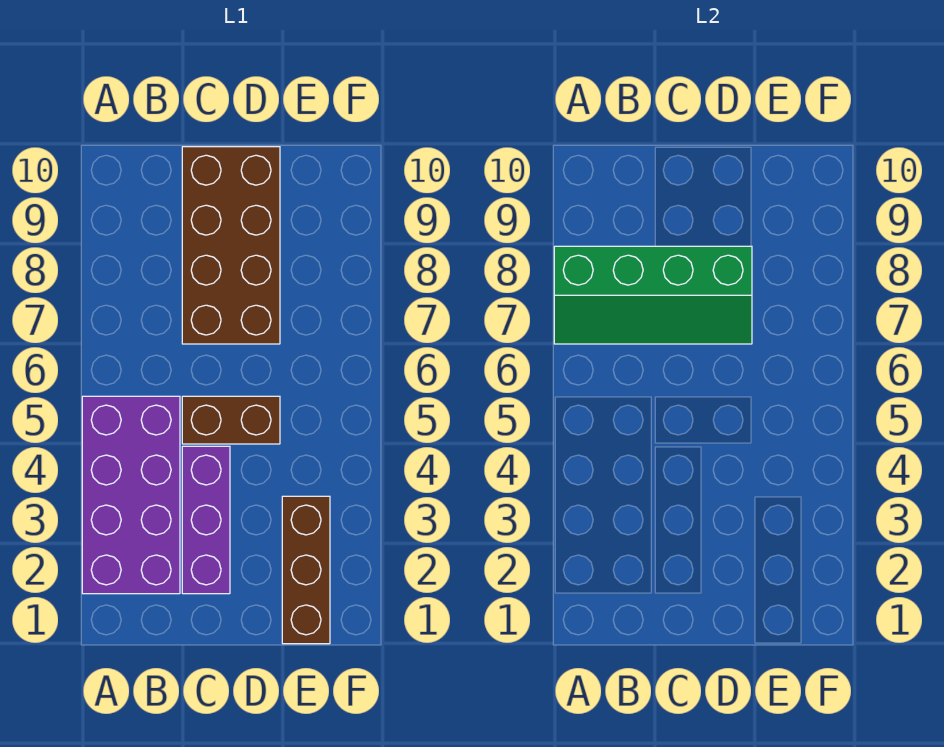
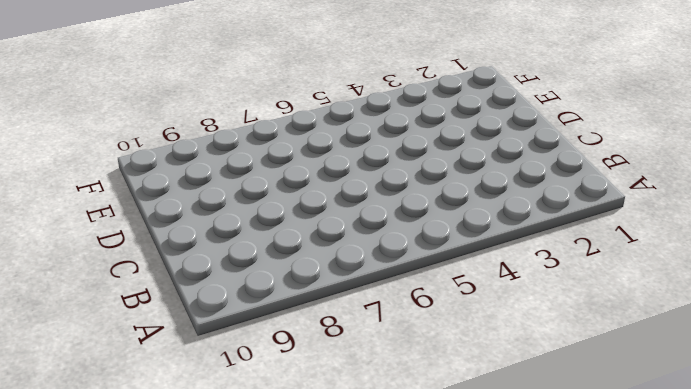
none -> purple 2x4 brick [82,396,180,594]
none -> purple 1x3 brick [182,446,230,594]

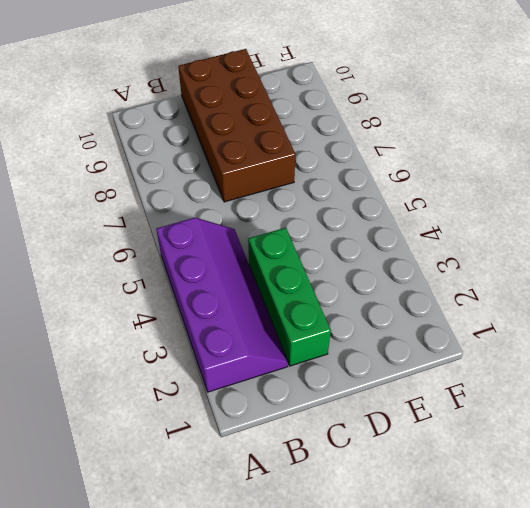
purple 2x4 slope [157,218,288,392] -> purple 2x4 brick [82,396,180,594]
green 1x3 brick [248,228,331,366] -> purple 1x3 brick [182,446,230,594]
none -> brown 1x2 brick [182,396,280,444]
none -> brown 1x3 brick [282,496,330,644]

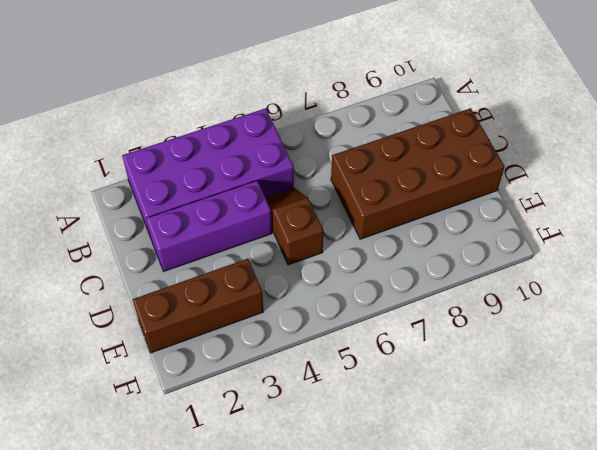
brown 1x2 slope [266,188,323,265] -> brown 1x2 brick [182,396,280,444]
none -> green 2x4 slope [554,246,752,344]

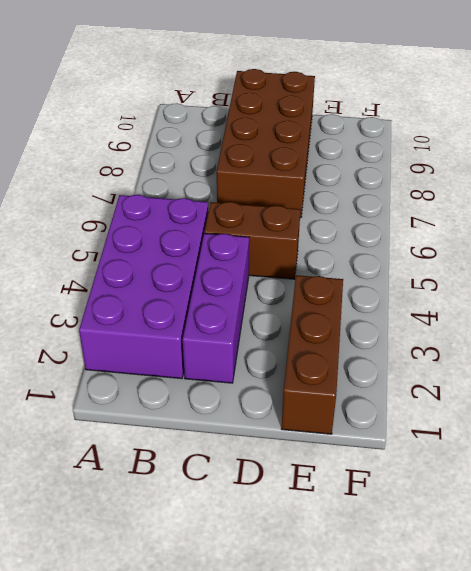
none -> green 2x4 slope [554,246,752,344]

